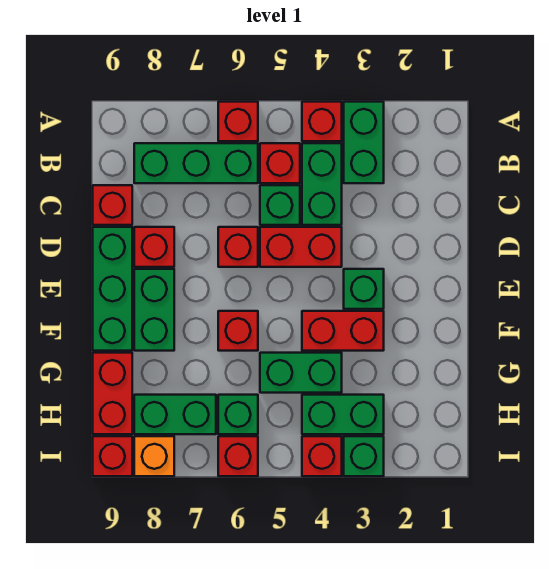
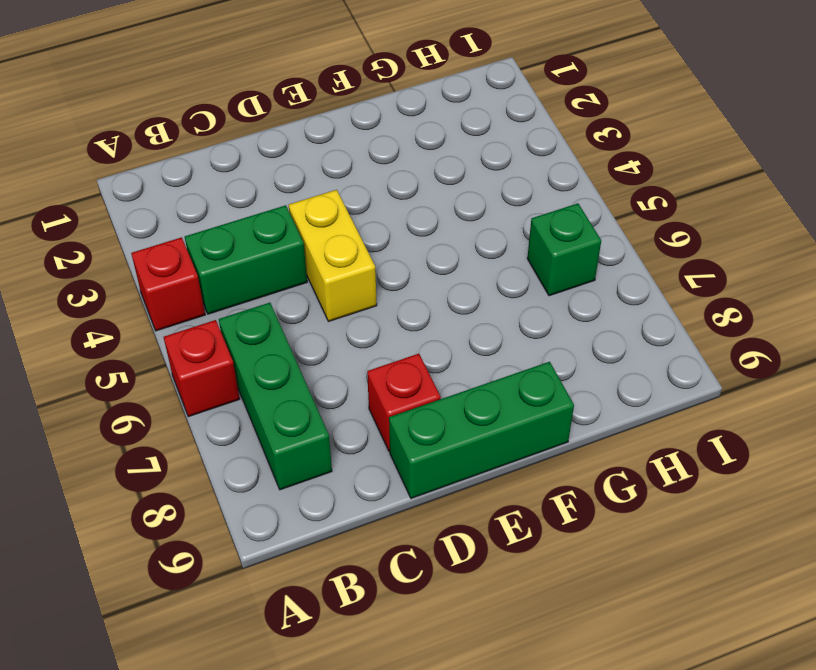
yellow 1x2 brick [289,190,377,322] -> red 1x2 brick [260,227,342,267]
none -> green 1x2 brick [344,102,384,183]
none -> red 1x1 brick [260,143,300,183]
none -> green 1x1 brick [260,185,300,225]

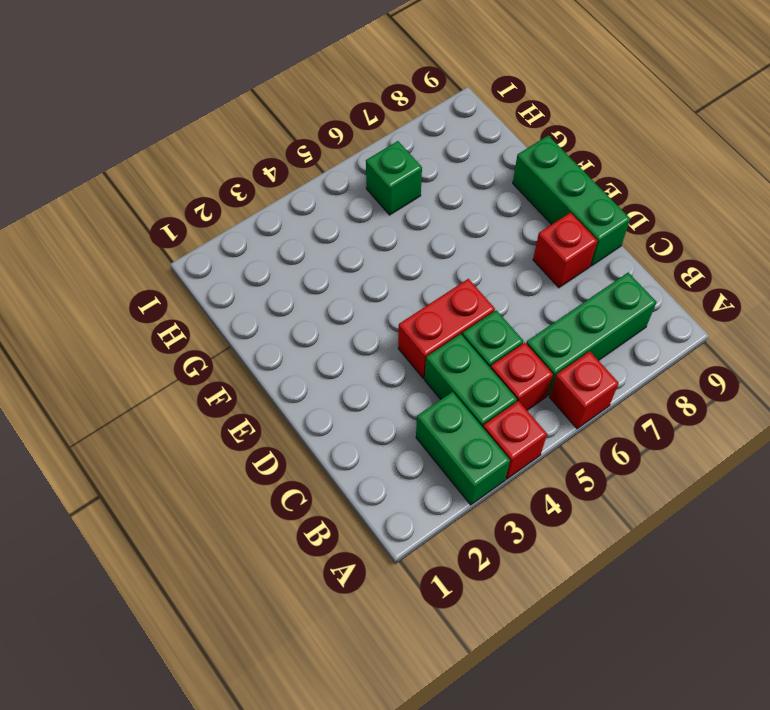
none -> red 1x1 brick [93,185,132,225]
none -> red 1x1 brick [218,227,258,267]
none -> green 1x1 brick [344,269,384,309]

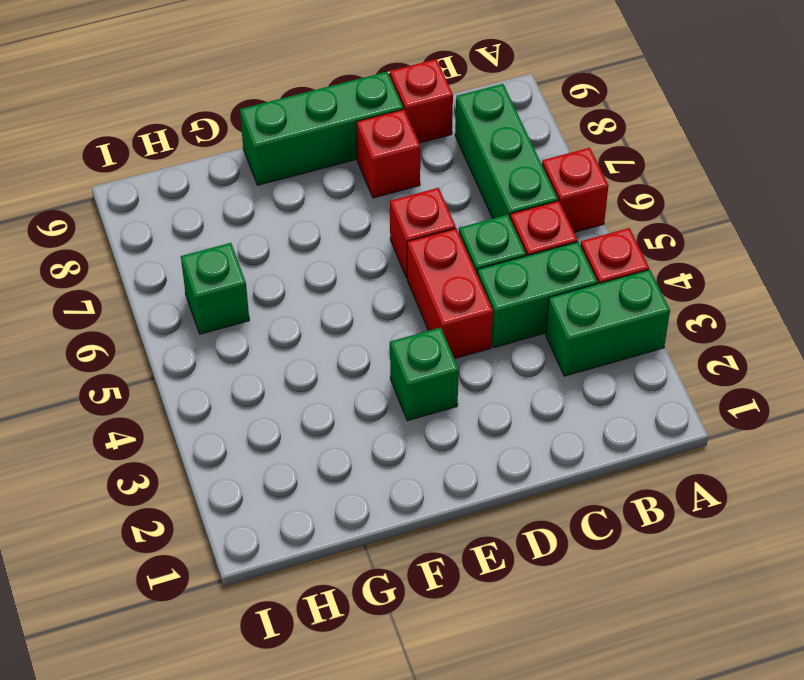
none -> green 1x2 brick [134,269,174,351]
none -> red 1x2 brick [302,311,384,351]
none -> red 1x1 brick [218,311,258,351]

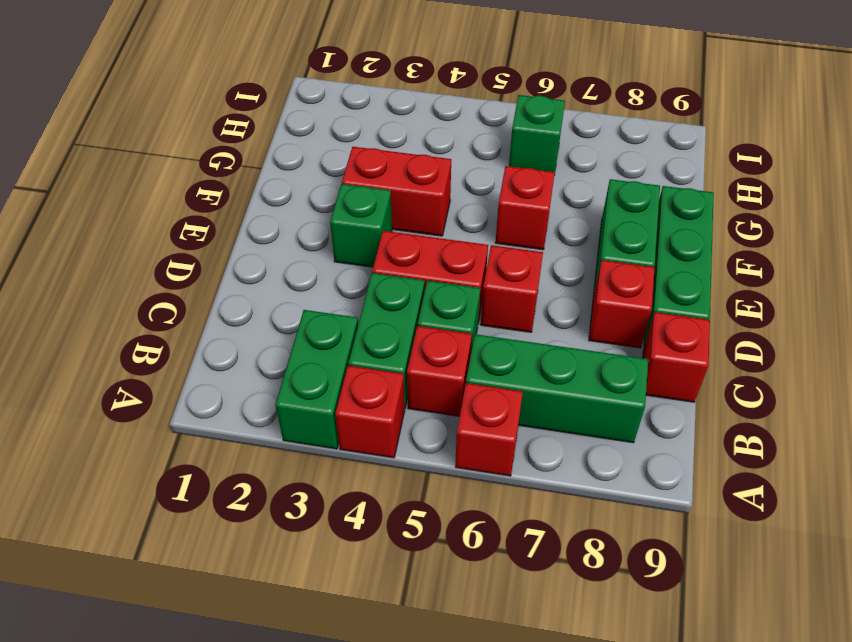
none -> green 1x2 brick [260,353,342,393]
none -> red 1x2 brick [93,353,132,434]
none -> green 1x2 brick [302,395,384,434]

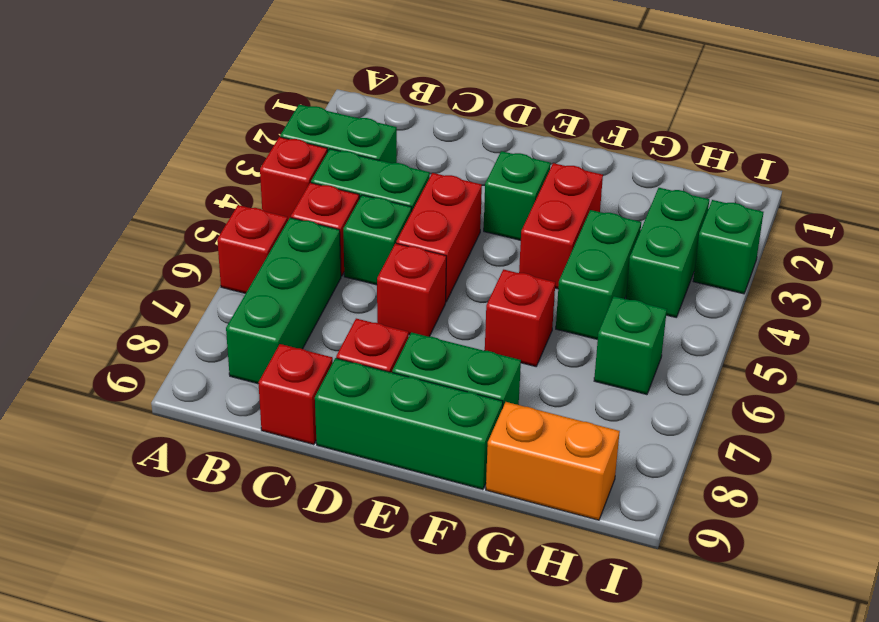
orange 1x2 brick [486,402,620,520] -> red 1x2 brick [93,353,132,434]
none -> green 1x2 brick [134,395,216,434]
none -> red 1x1 brick [302,436,342,476]
none -> red 1x1 brick [218,436,258,476]

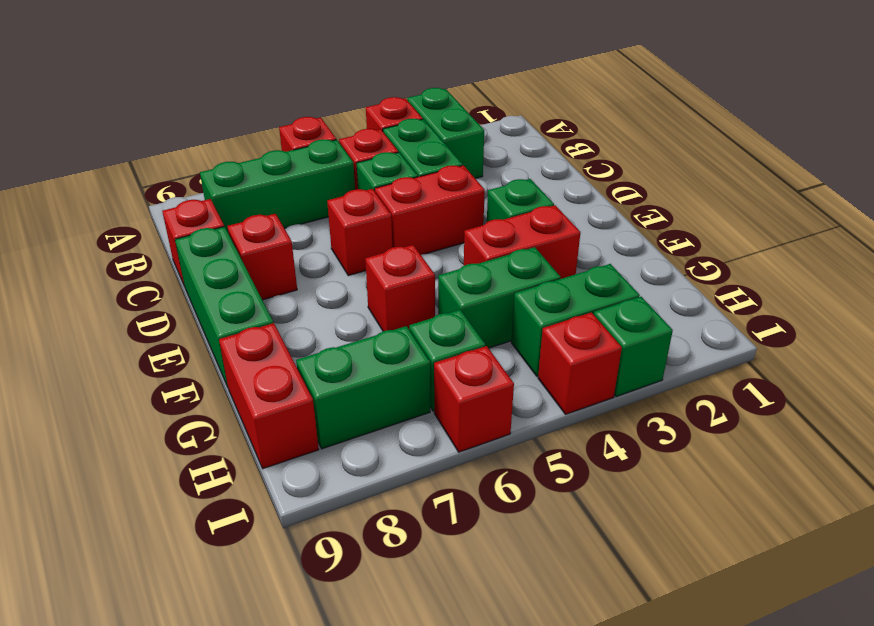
none -> green 1x2 brick [134,269,174,351]
none -> orange 1x1 brick [134,436,174,476]
none -> red 1x1 brick [93,436,132,476]

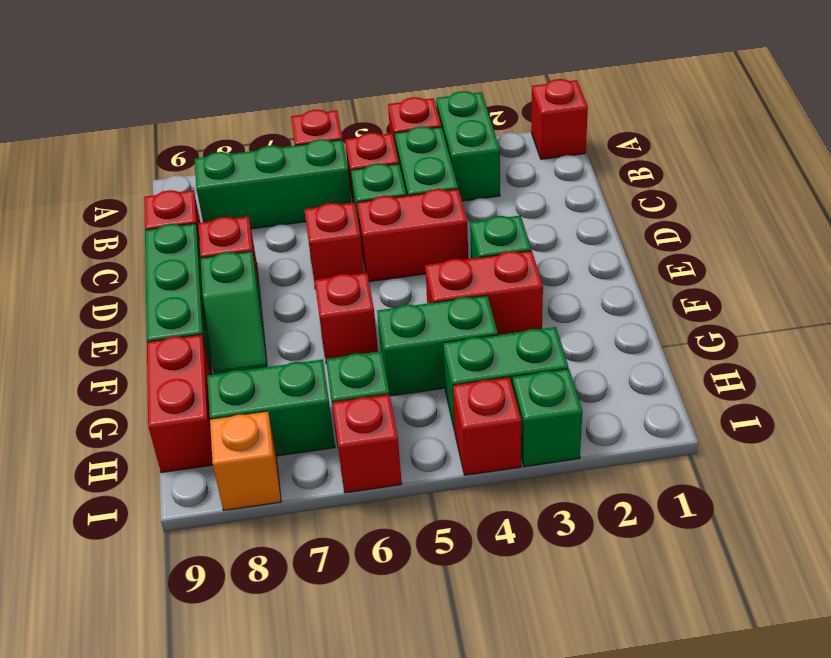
red 1x1 brick [531,79,588,159] -> red 1x1 brick moved to [93,436,132,476]
green 1x2 slope [200,251,267,374] -> green 1x2 brick [134,269,174,351]

